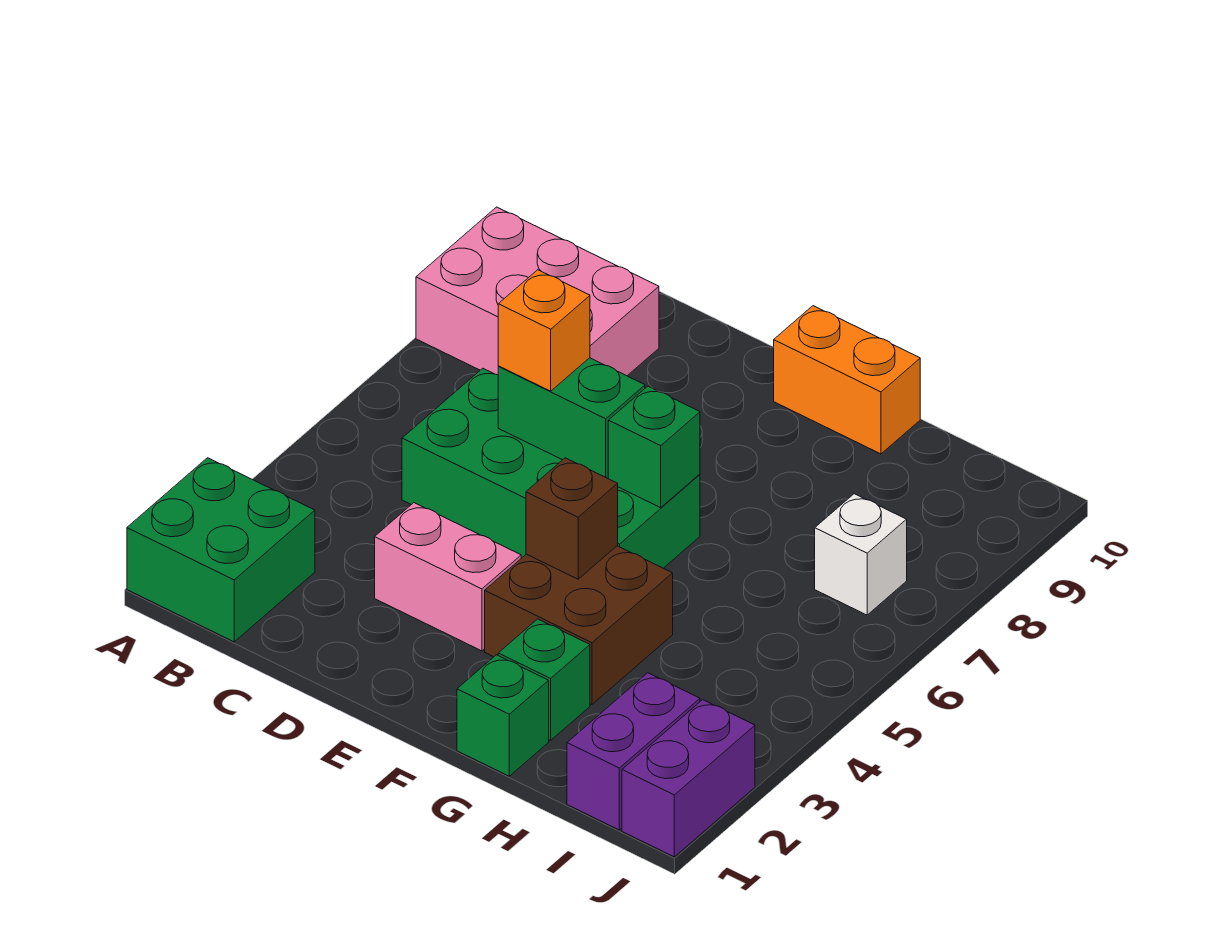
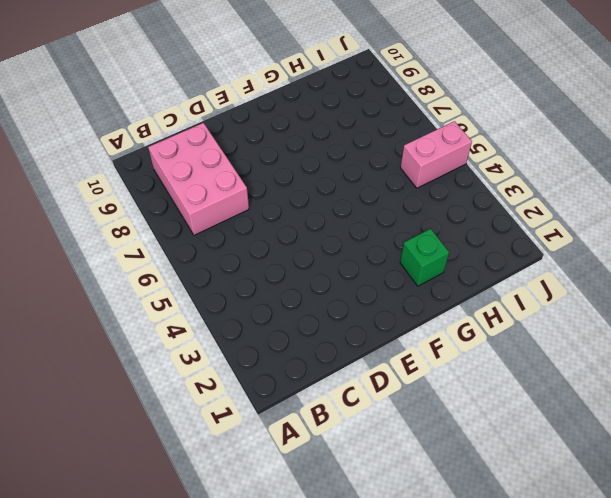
pink 2x3 brick [148,123,249,235] -> pink 2x3 brick turned to [416,207,659,376]
pink 1x2 brick [400,121,472,188] -> pink 1x2 brick moved to [375,503,521,651]
none -> green 2x2 brick [127,458,315,642]
none -> green 2x4 brick [402,368,700,568]
none -> brown 2x2 brick [485,546,673,705]

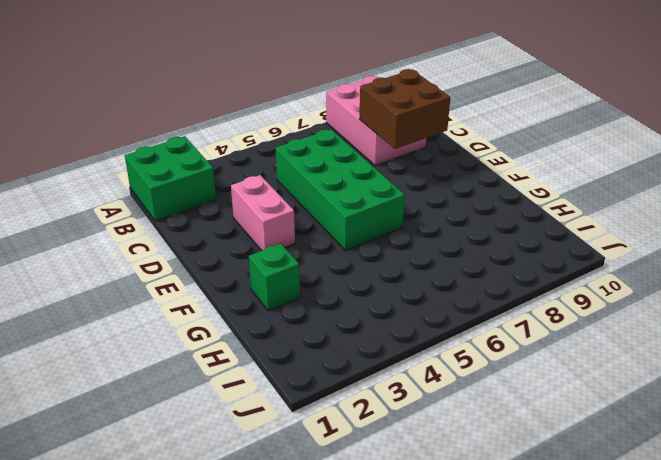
brown 2x2 brick [359,69,450,149] -> brown 2x2 brick moved to [485,546,673,705]
none -> orange 1x2 brick [774,306,920,454]
none -> green 1x1 brick [457,655,549,776]
none -> purple 1x2 brick [567,673,700,830]

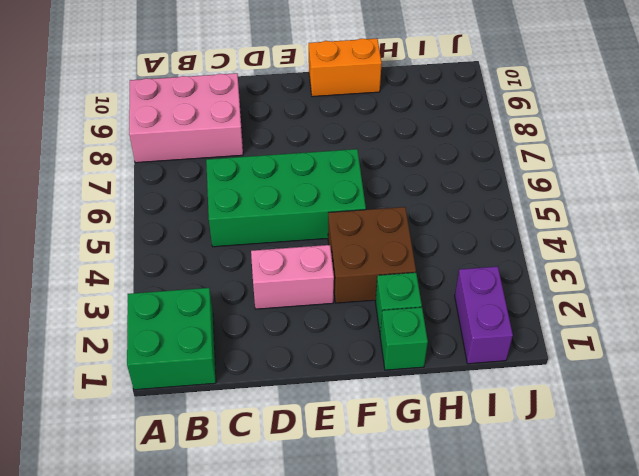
none -> white 1x1 brick [815,494,907,615]
none -> purple 1x2 brick [622,700,755,857]
none -> green 1x2 brick [498,358,645,478]

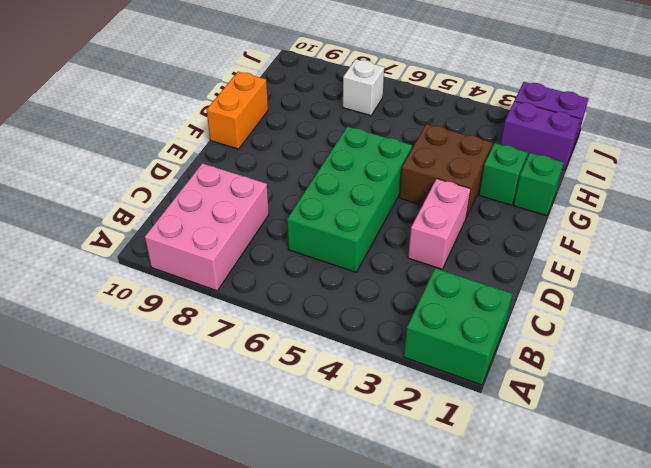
none -> green 1x2 brick [498,358,645,478]
none -> brown 1x1 brick [526,458,618,579]
none -> green 1x1 brick [608,386,700,508]

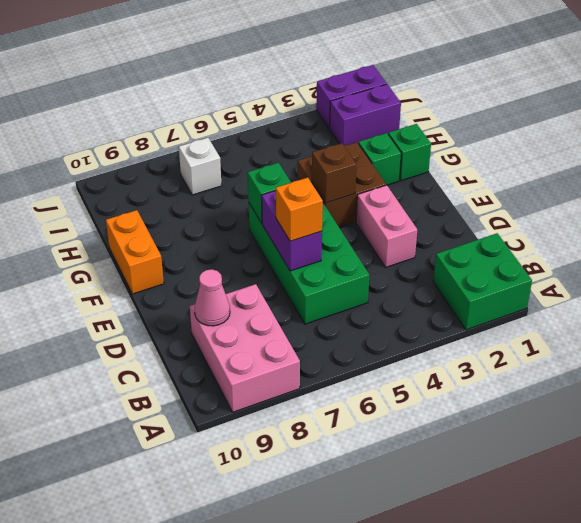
pink 1x1 cone [195,269,230,326] -> none
purple 1x2 brick [262,191,322,271] -> green 1x2 brick [498,358,645,478]

